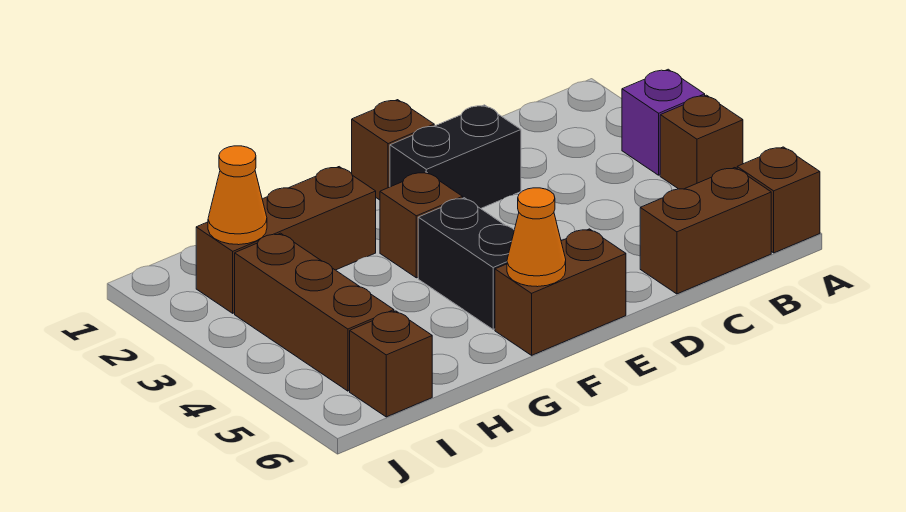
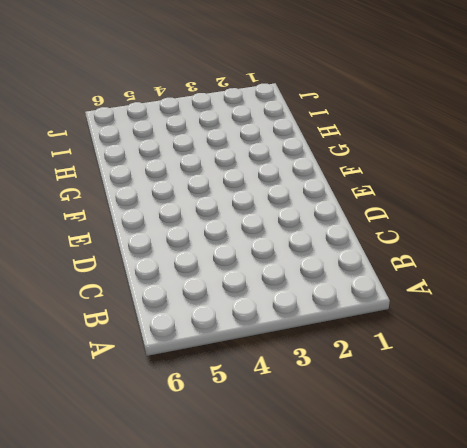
none -> purple 1x1 brick [622,69,705,175]
none -> brown 1x1 brick [660,95,743,189]
none -> brown 1x1 brick [737,147,820,253]

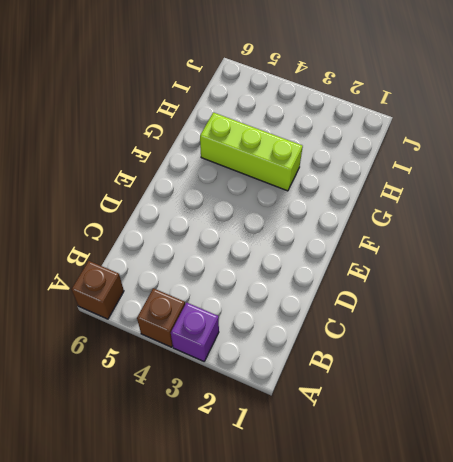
lime 1x3 brick [200,113,303,191] -> none
none -> brown 1x2 brick [640,168,771,294]
none -> black 1x2 brick [390,105,521,209]
none -> brown 1x1 brick [352,100,434,200]

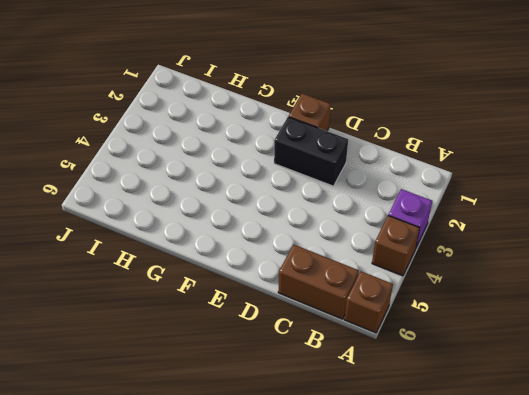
none -> brown 1x2 brick [495,229,626,355]
none -> brown 1x1 brick [380,172,463,278]
none -> black 1x2 brick [418,198,514,329]

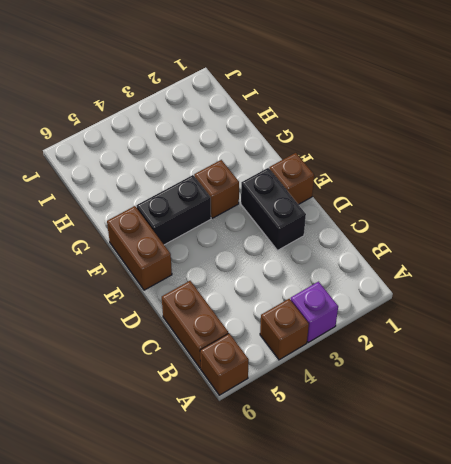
none -> brown 1x3 brick [196,167,376,313]
none -> brown 1x3 brick [235,233,394,391]
none -> brown 1x1 brick [350,311,432,417]

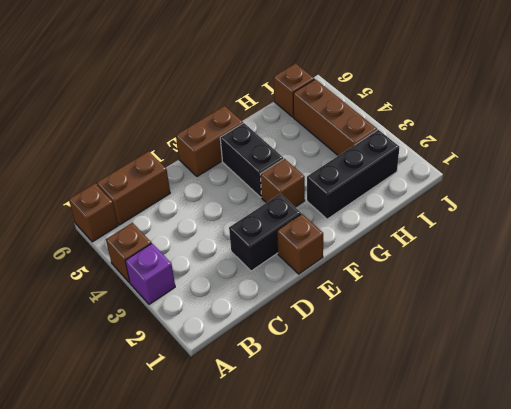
black 1x3 brick [307,130,399,219] -> brown 1x3 brick [196,167,376,313]
none -> orange 1x1 cone [507,188,566,287]
none -> orange 1x1 cone [208,146,267,245]

